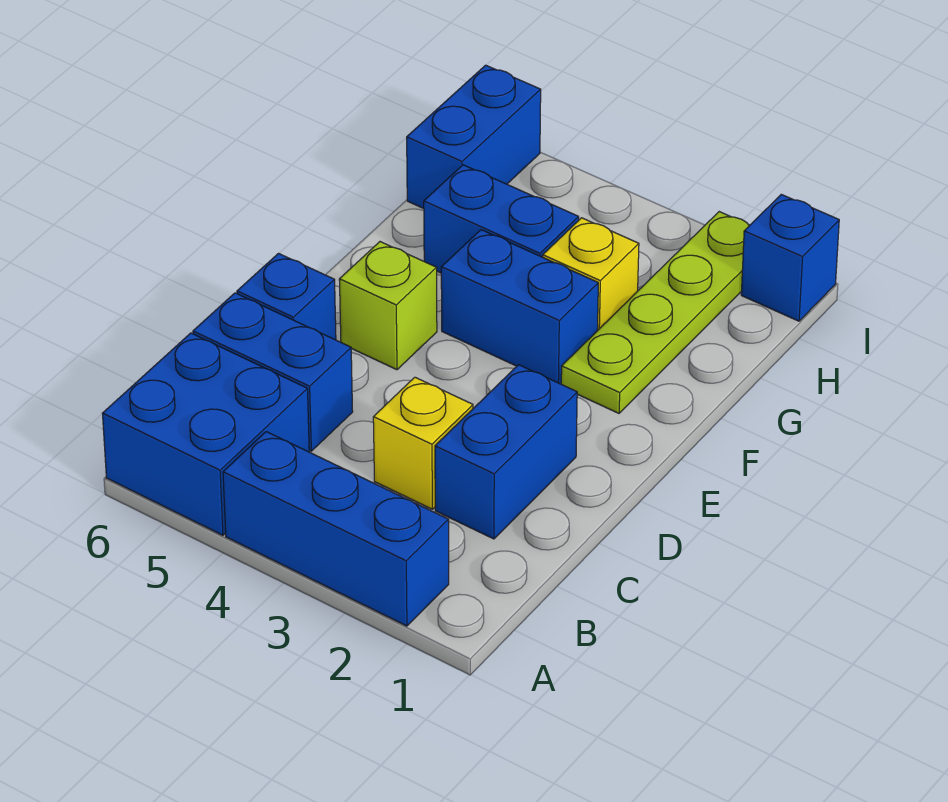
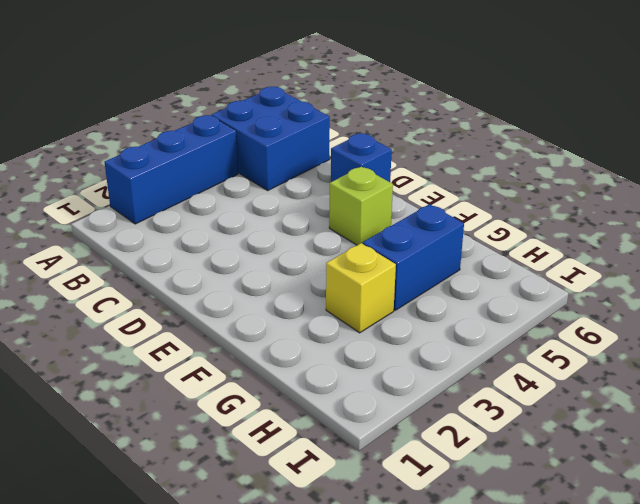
none -> blue 1x2 brick [435,365,577,539]
none -> yellow 1x1 brick [373,377,473,509]
none -> blue 1x2 brick [193,293,353,451]

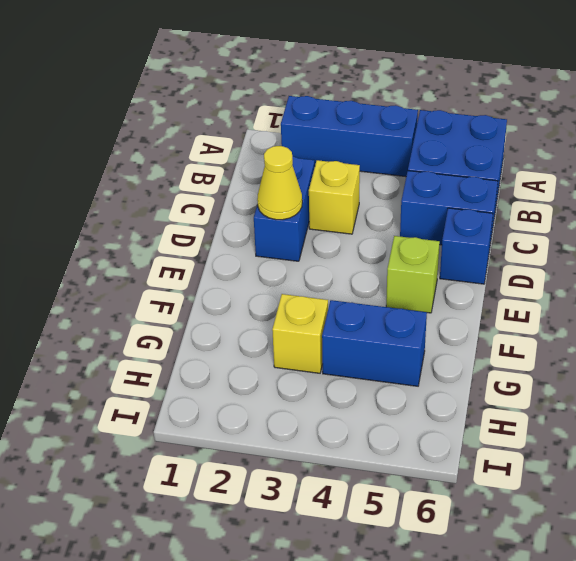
yellow 1x1 cone [257,146,302,220] -> none
none -> lime 1x4 plate [561,212,750,413]
none -> blue 1x2 brick [441,230,598,384]
none -> blue 1x2 brick [407,65,541,208]

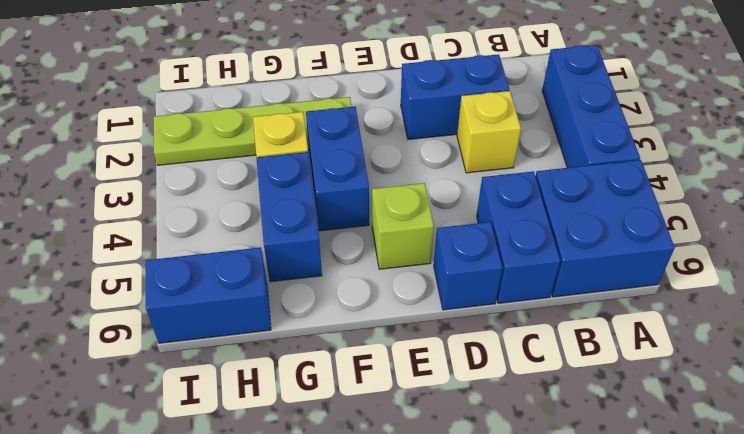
none -> blue 1x1 brick [741,194,839,321]

